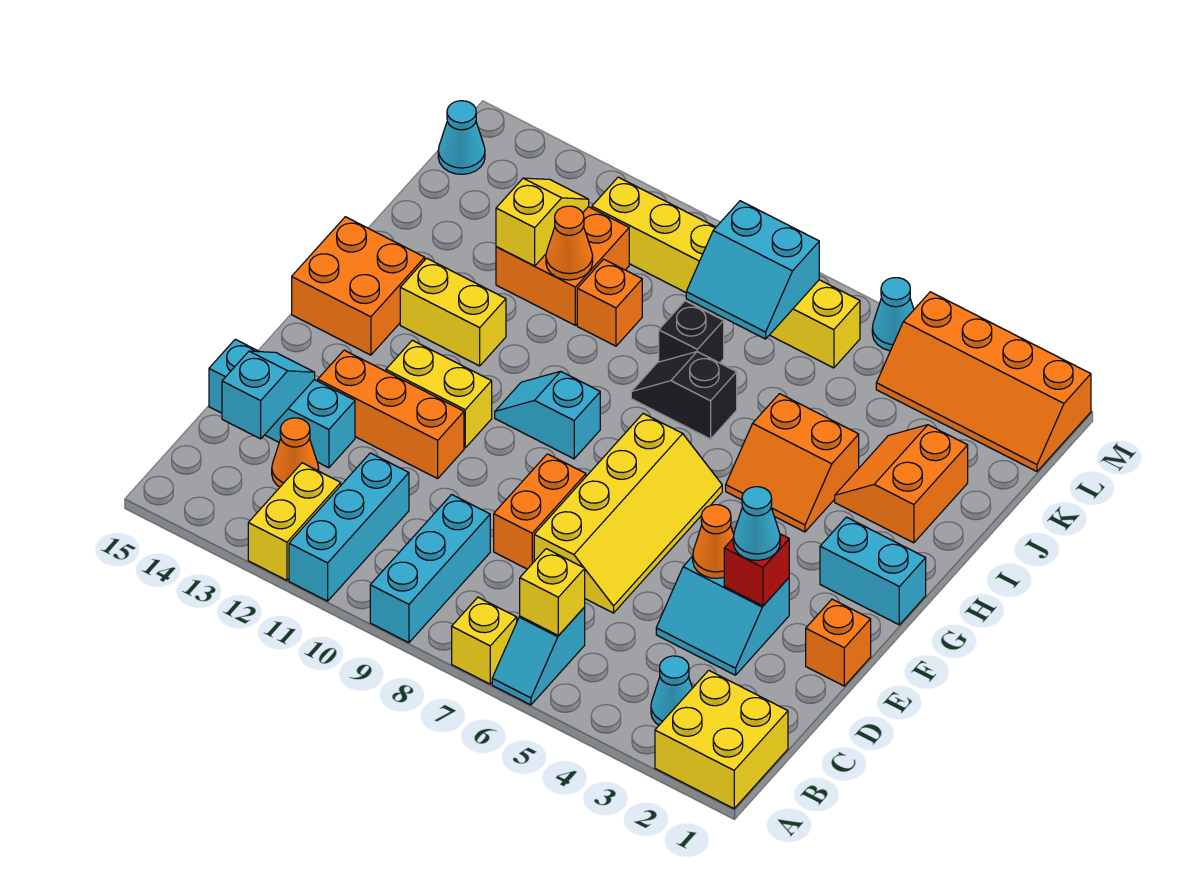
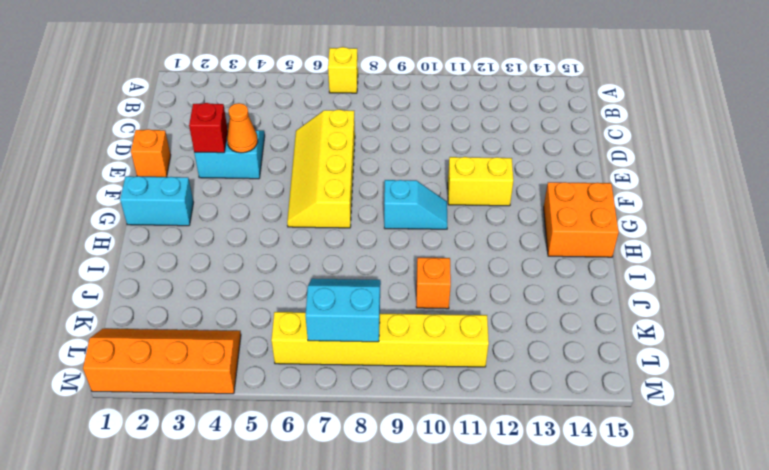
none -> yellow 2x2 brick [655,670,788,809]
none -> cyan 1x2 slope [492,607,585,705]
none -> cyan 1x3 brick [370,494,490,643]
none -> cyan 1x3 brick [289,453,409,601]

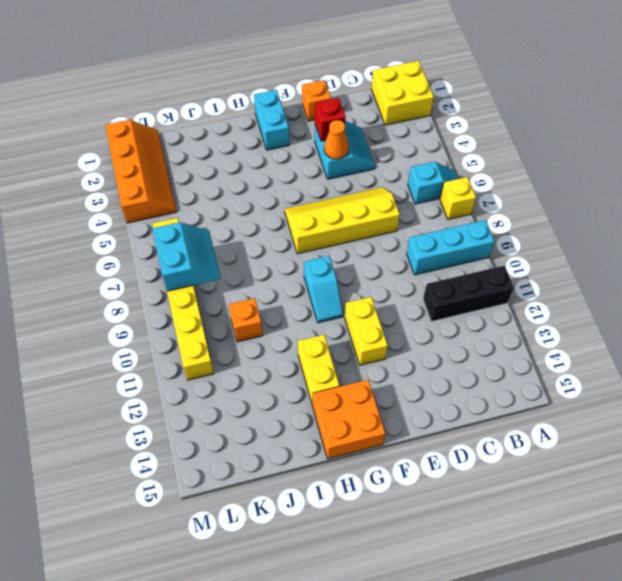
black 1x3 brick [423,265,514,321] -> cyan 1x3 brick [289,453,409,601]
none -> yellow 1x2 brick [248,463,341,580]
none -> cyan 1x1 cone [651,656,692,725]
none -> orange 1x1 cone [272,418,319,487]
none -> orange 1x2 brick [494,454,586,569]

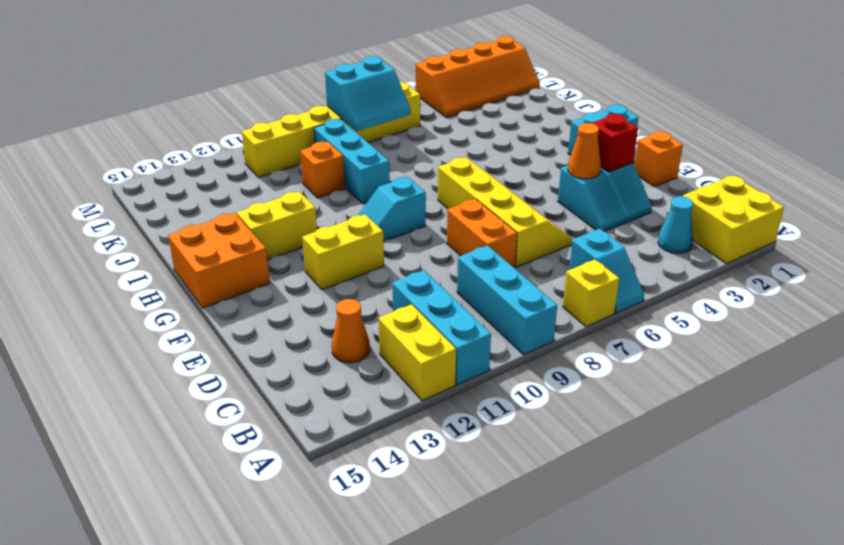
cyan 1x3 brick [314,119,390,203] -> cyan 1x3 brick turned to [209,339,355,468]
none -> orange 1x3 brick [318,350,464,479]
none -> orange 2x2 slope [726,394,859,532]
none -> orange 2x2 slope [835,425,968,543]
none -> black 1x2 slope [631,352,737,439]

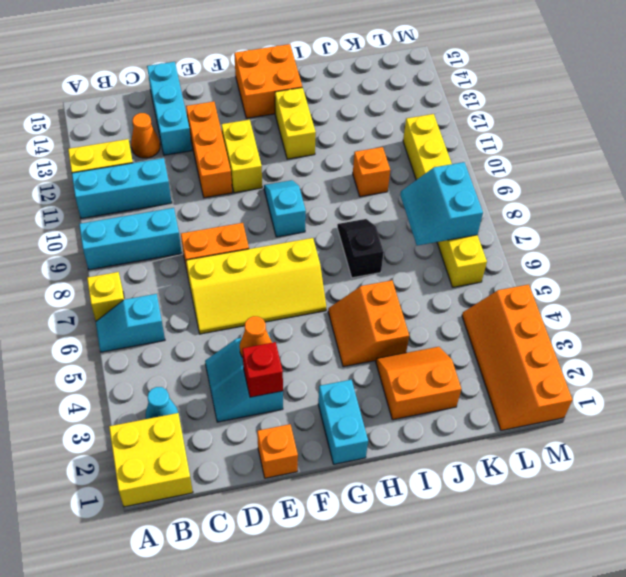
none -> black 1x1 brick [659,301,724,363]
none -> orange 2x2 brick [496,207,629,325]
none -> cyan 1x1 cone [438,101,485,174]
none -> cyan 1x1 cone [872,278,914,351]

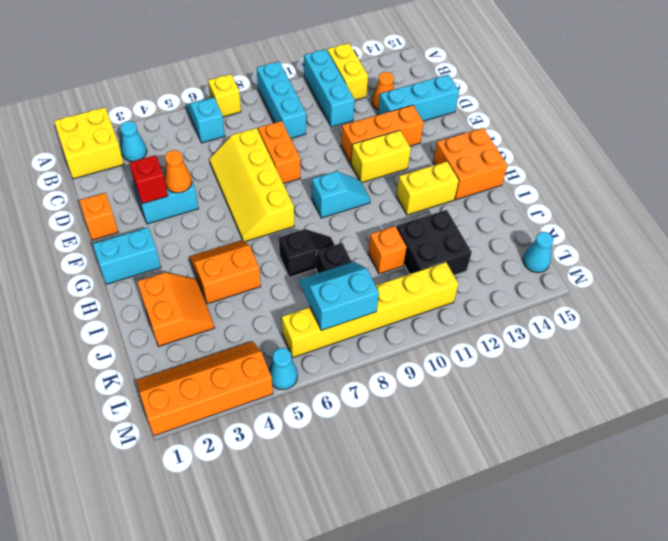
black 2x2 brick [396,210,472,275] -> orange 2x2 brick [496,207,629,325]
none -> yellow 1x1 brick [520,549,585,636]
none -> cyan 1x2 slope [222,351,315,439]
none -> orange 1x1 cone [546,206,593,280]
none -> yellow 1x2 slope [496,178,589,266]

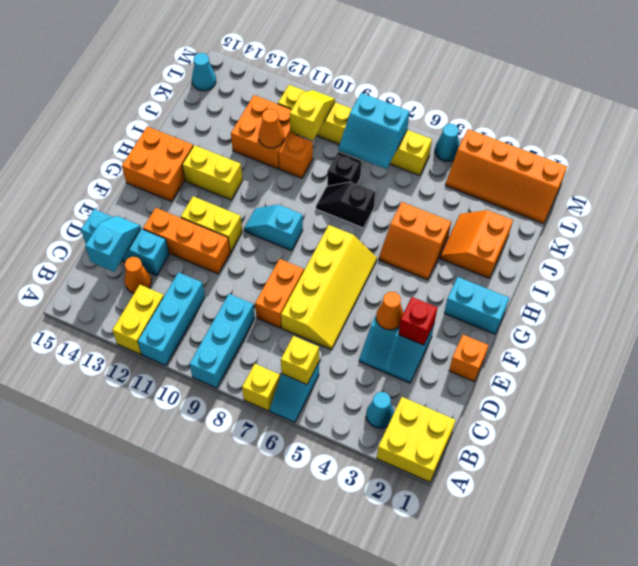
yellow 1x2 slope [290,90,335,140] -> yellow 1x2 slope moved to [496,178,589,266]
none -> cyan 1x1 cone [733,487,780,560]

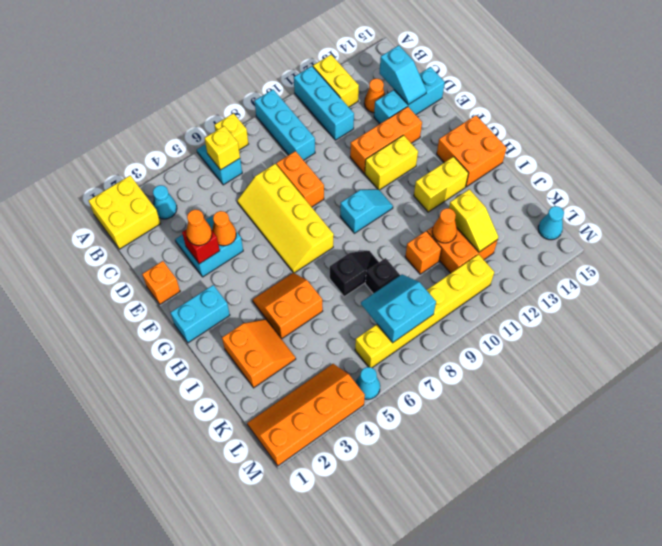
orange 1x1 cone [186,210,212,245] -> cyan 1x1 cone [733,487,780,560]

